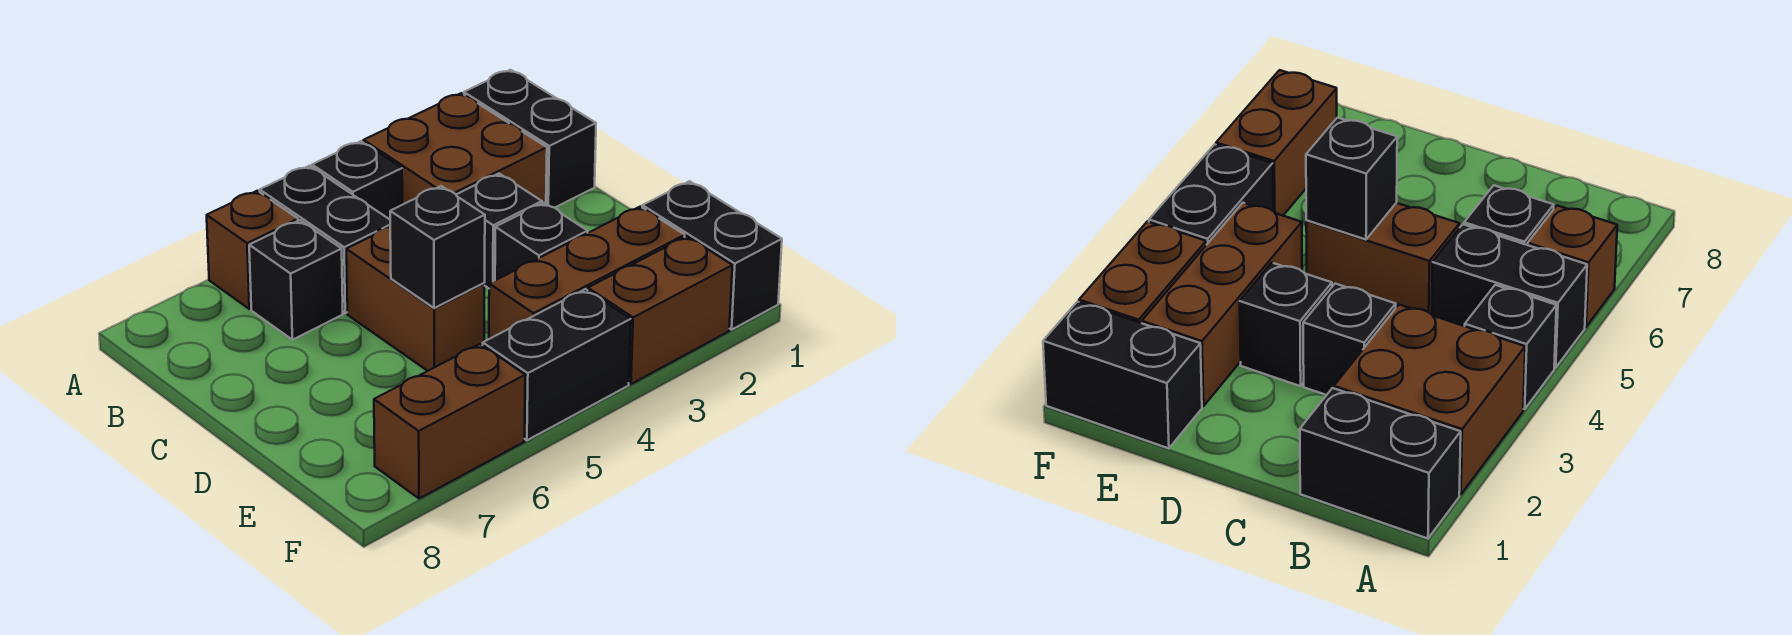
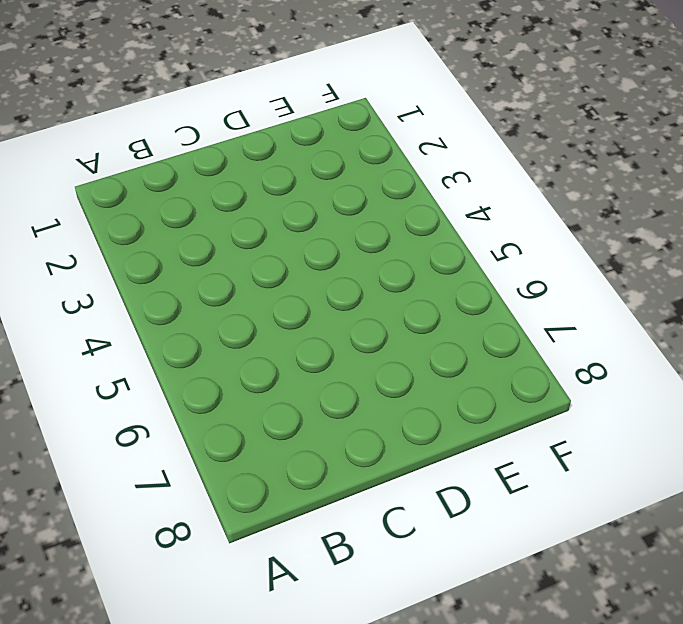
none -> black 1x2 brick [464,70,596,208]
none -> brown 2x2 brick [363,93,547,205]
none -> black 1x1 brick [312,141,402,219]

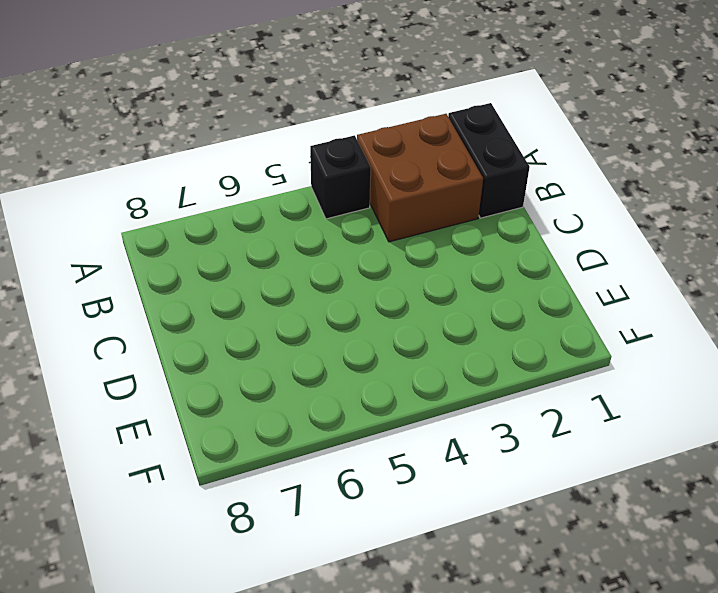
none -> black 1x2 brick [260,166,390,313]
none -> brown 1x1 brick [207,191,298,309]
none -> black 1x1 brick [249,220,343,340]

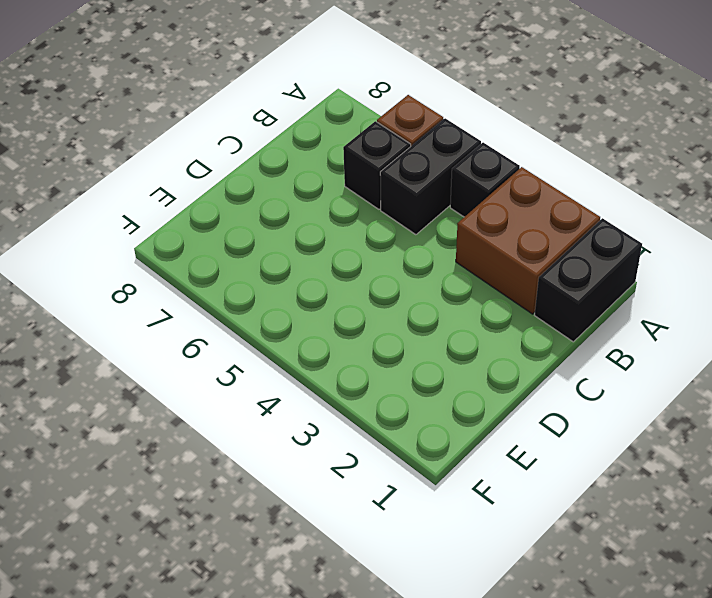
none -> black 1x1 brick [456,174,542,288]
none -> brown 1x2 brick [346,227,485,371]
none -> black 1x1 brick [495,203,588,280]

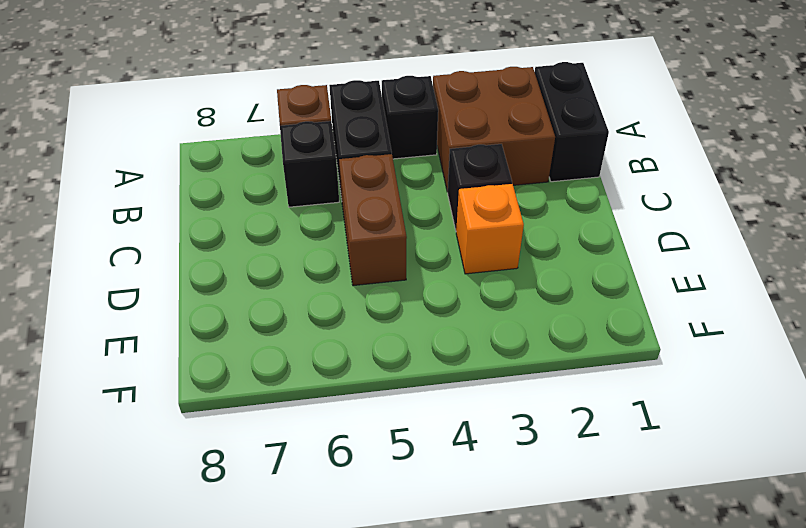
orange 1x1 brick [456,184,524,274] -> black 1x1 brick [495,203,588,280]
none -> black 1x2 brick [642,181,782,330]
none -> brown 1x3 brick [489,207,685,339]
none -> brown 1x2 brick [588,236,732,384]

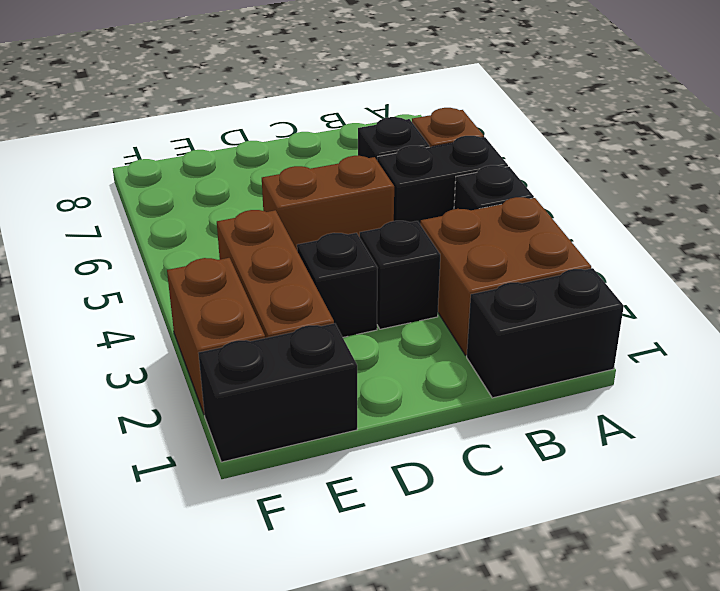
none -> black 1x2 brick [483,289,631,440]
none -> brown 1x2 brick [374,344,525,499]
none -> black 1x1 brick [390,186,485,308]

